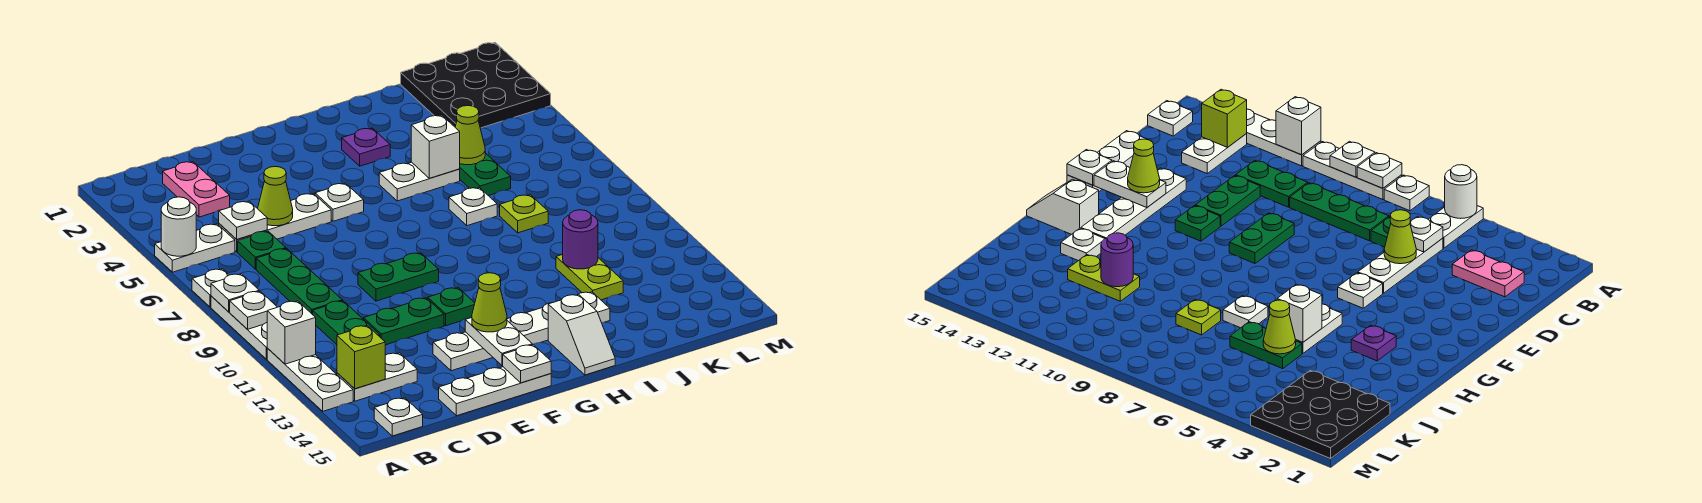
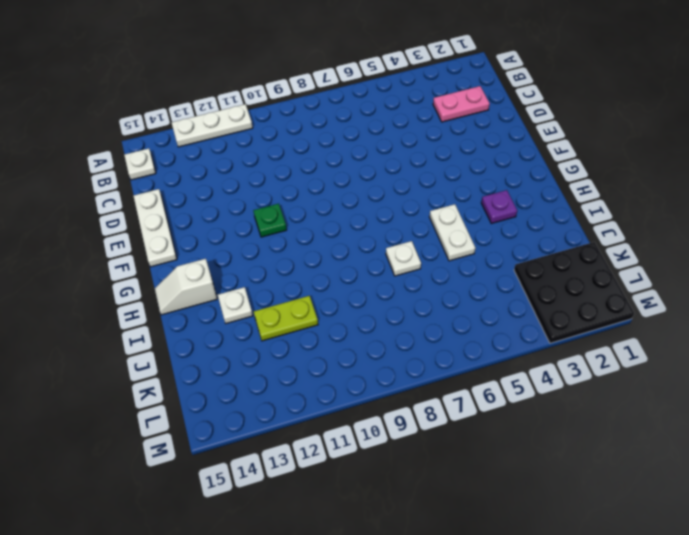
none -> white 1x2 plate [155,224,235,272]
none -> white 1x1 plate [192,269,229,307]
none -> white 1x3 plate [211,296,267,359]
none -> white 1x2 plate [337,353,417,401]

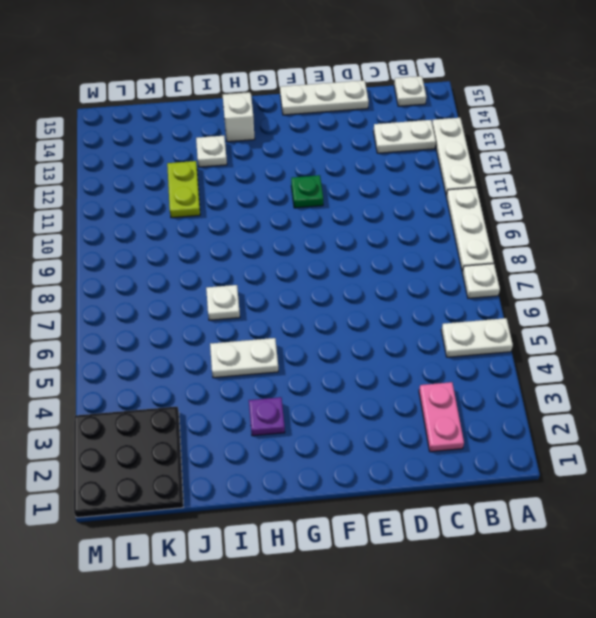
none -> white 1x3 plate [219,193,331,252]
none -> green 1x1 plate [238,231,286,269]
none -> green 1x3 plate [256,249,342,315]
none -> green 1x2 plate [313,301,380,345]

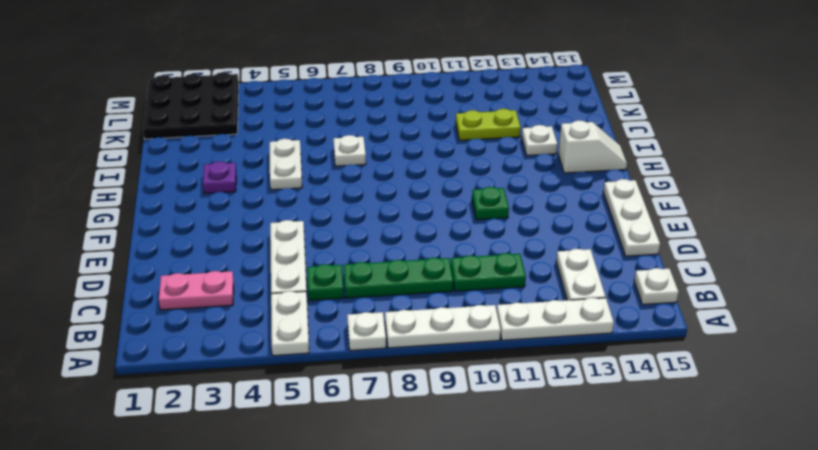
none -> green 1x2 plate [364,298,444,345]
none -> green 1x2 plate [358,253,439,301]
none -> white 1x4 plate [433,303,550,371]
none -> white 1x1 plate [315,183,364,221]

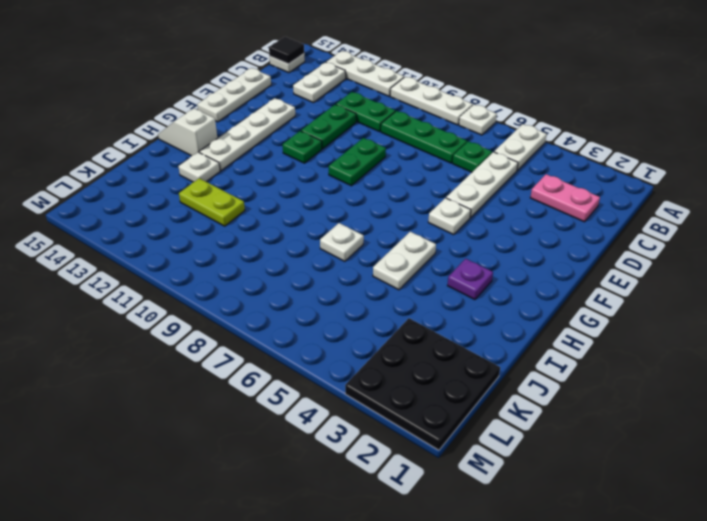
black 1x1 tile [269,37,304,64] -> none
none -> green 1x2 plate [460,153,511,196]
none -> lime 1x1 plate [500,195,548,233]
none -> white 1x1 round brick [161,197,196,256]
none -> white 1x1 plate [211,274,259,312]

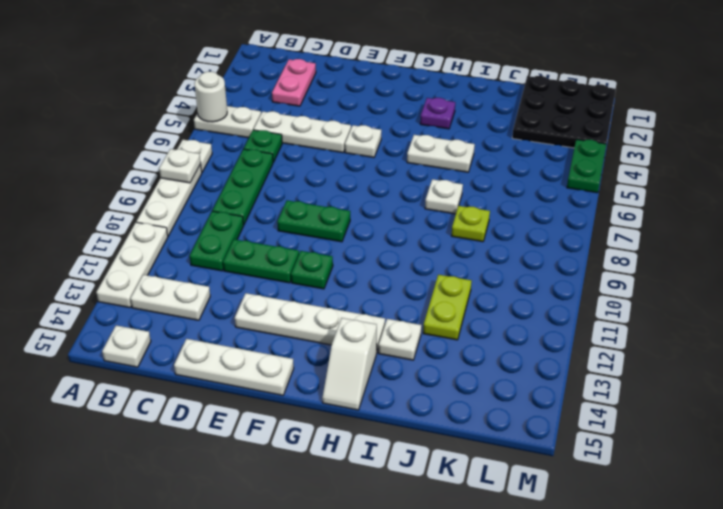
green 1x2 plate [567,139,606,193] -> green 1x2 plate moved to [460,153,511,196]
none -> white 1x1 plate [230,291,277,329]
none -> white 1x1 brick [267,301,316,364]
none -> lime 1x1 brick [337,326,385,389]
none -> white 1x1 plate [219,201,267,239]

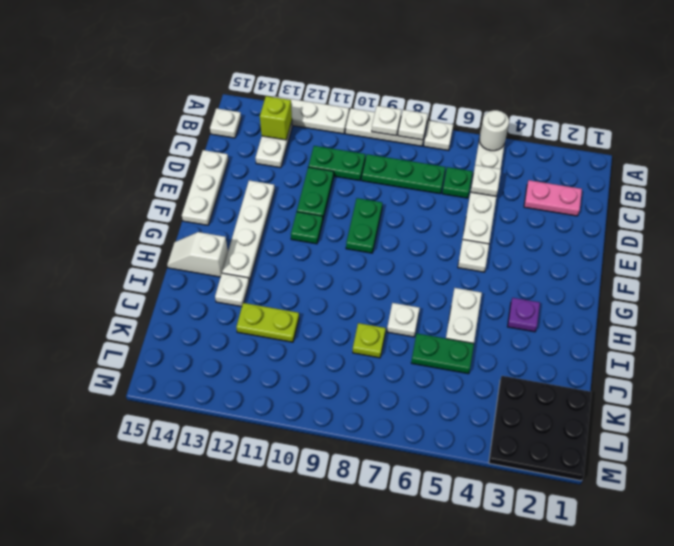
none -> white 1x1 brick [267,301,316,364]
none -> lime 1x1 cone [258,167,293,226]
none -> white 1x2 plate [465,318,532,365]
none -> white 1x1 plate [503,345,551,383]

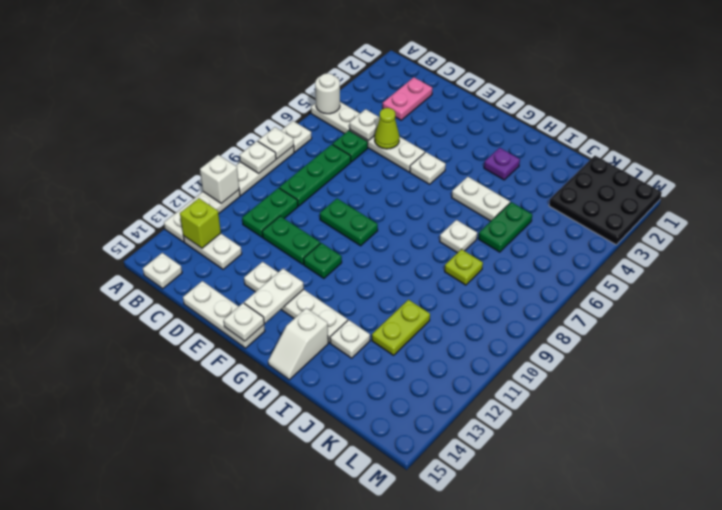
none -> white 1x1 brick [411,115,460,178]
none -> lime 1x1 cone [455,105,485,165]
none -> purple 1x1 round brick [562,210,598,269]
none -> lime 1x1 cone [472,273,507,332]

